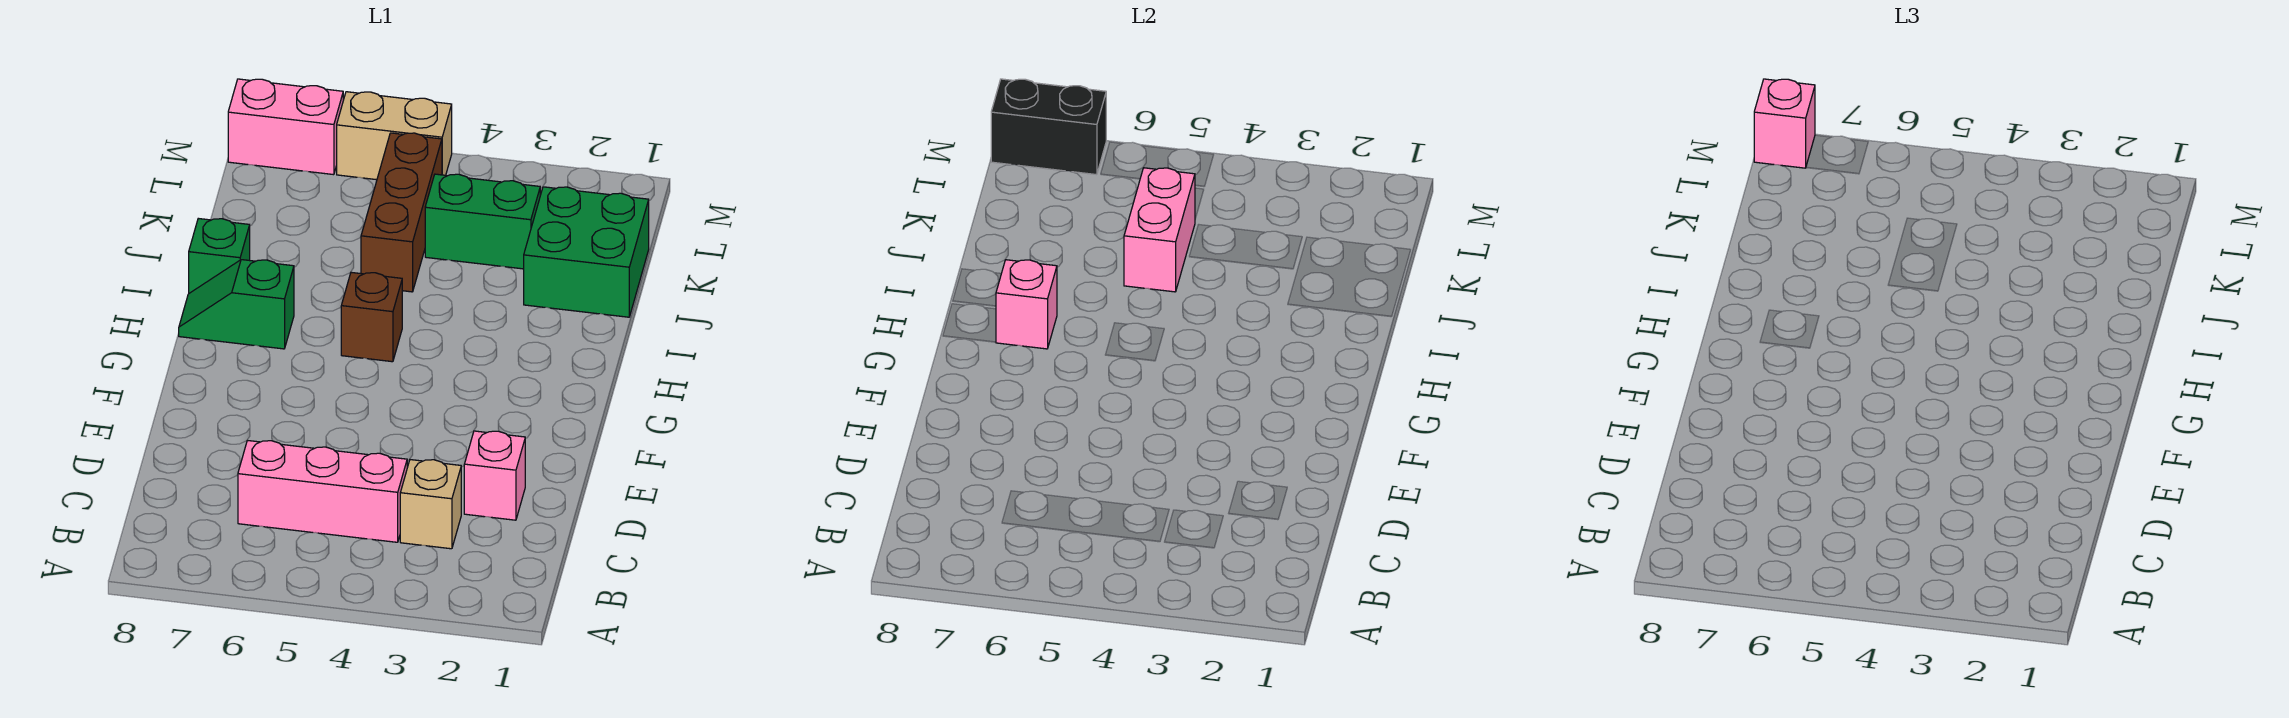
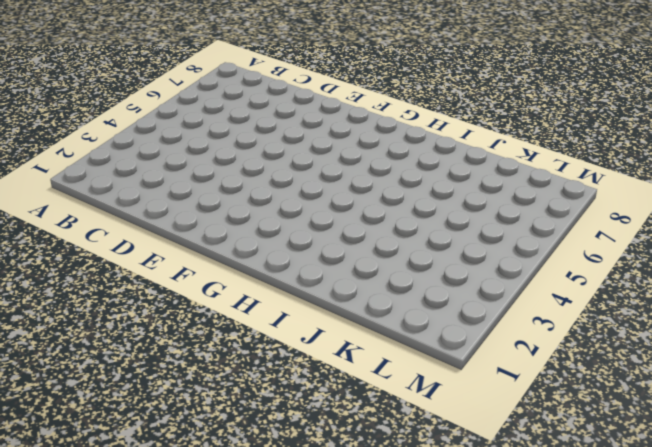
none -> tan 1x1 brick [400,460,461,549]
none -> pink 1x3 brick [238,441,407,542]
none -> pink 1x1 brick [464,431,525,520]

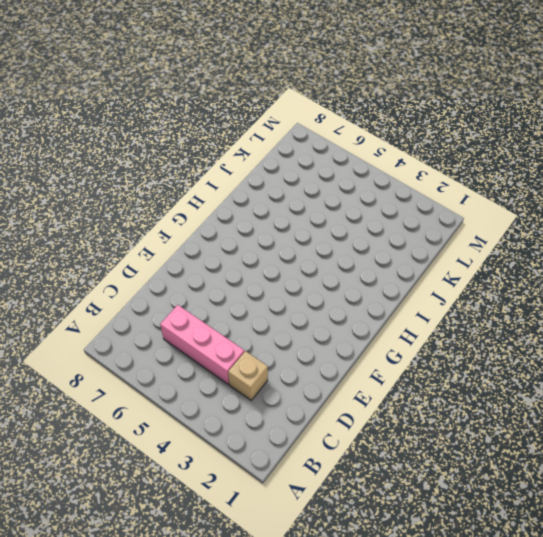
none -> pink 1x1 brick [464,431,525,520]
none -> brown 1x1 brick [341,272,402,362]
none -> green 1x2 slope [179,260,294,349]

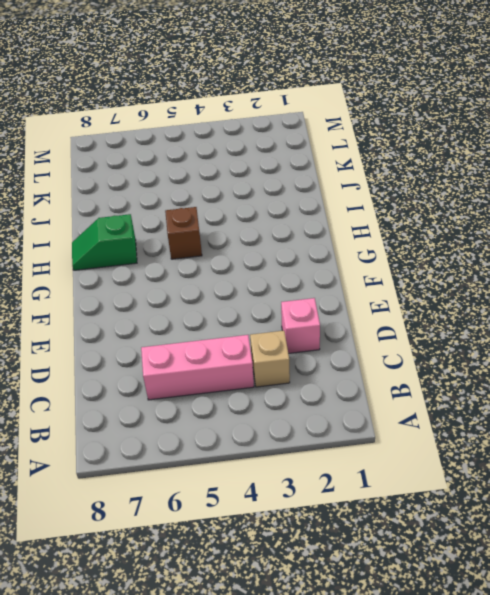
none -> green 1x1 brick [189,218,250,293]
none -> green 2x2 brick [524,187,649,317]
none -> brown 1x3 brick [361,133,442,292]

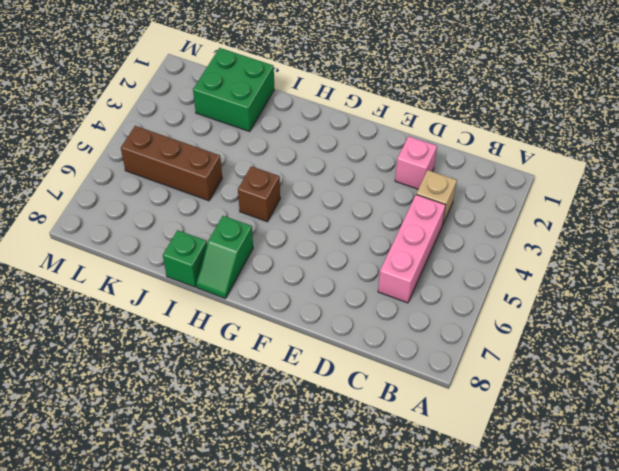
none -> green 1x2 brick [425,174,540,269]
none -> tan 1x2 brick [337,92,452,180]
none -> pink 1x2 brick [228,79,343,175]

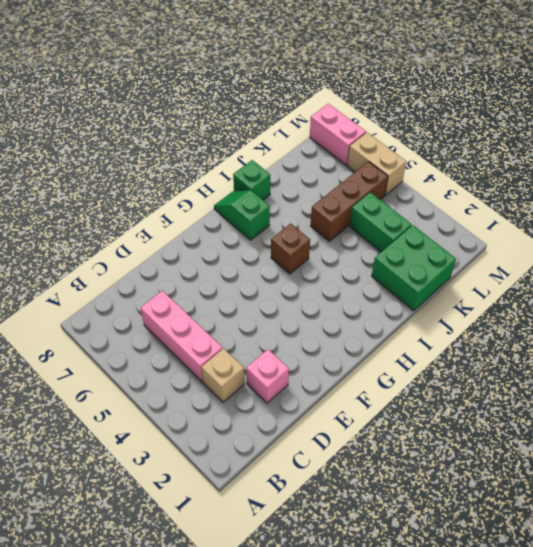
none -> pink 1x1 brick [996,260,1057,349]
none -> pink 1x2 brick [1124,168,1195,292]
none -> black 1x2 brick [991,79,1106,175]

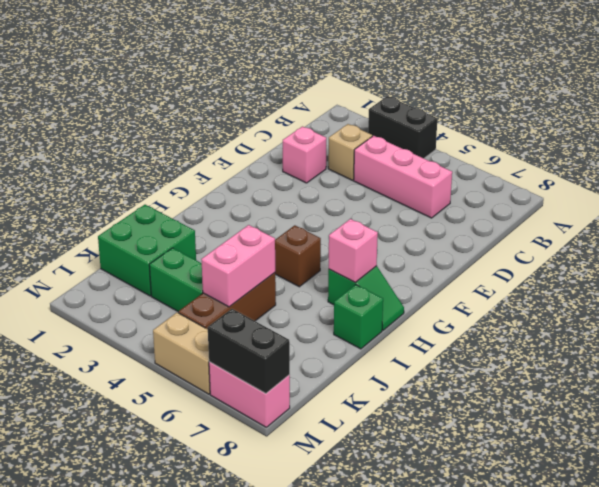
black 1x2 brick [368,96,437,158] -> none
none -> pink 1x1 brick [1754,79,1815,168]

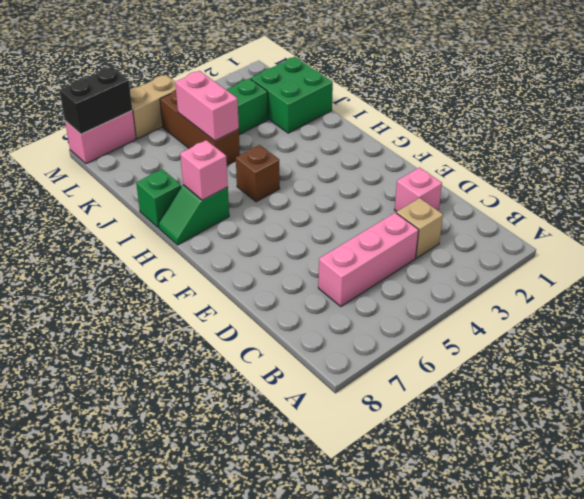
none -> pink 1x1 brick [1754,79,1815,168]

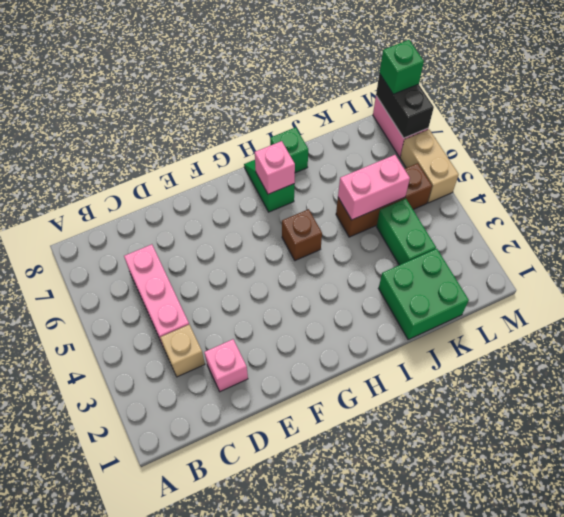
green 1x1 brick [379,40,424,94] -> pink 1x1 brick [1754,79,1815,168]

